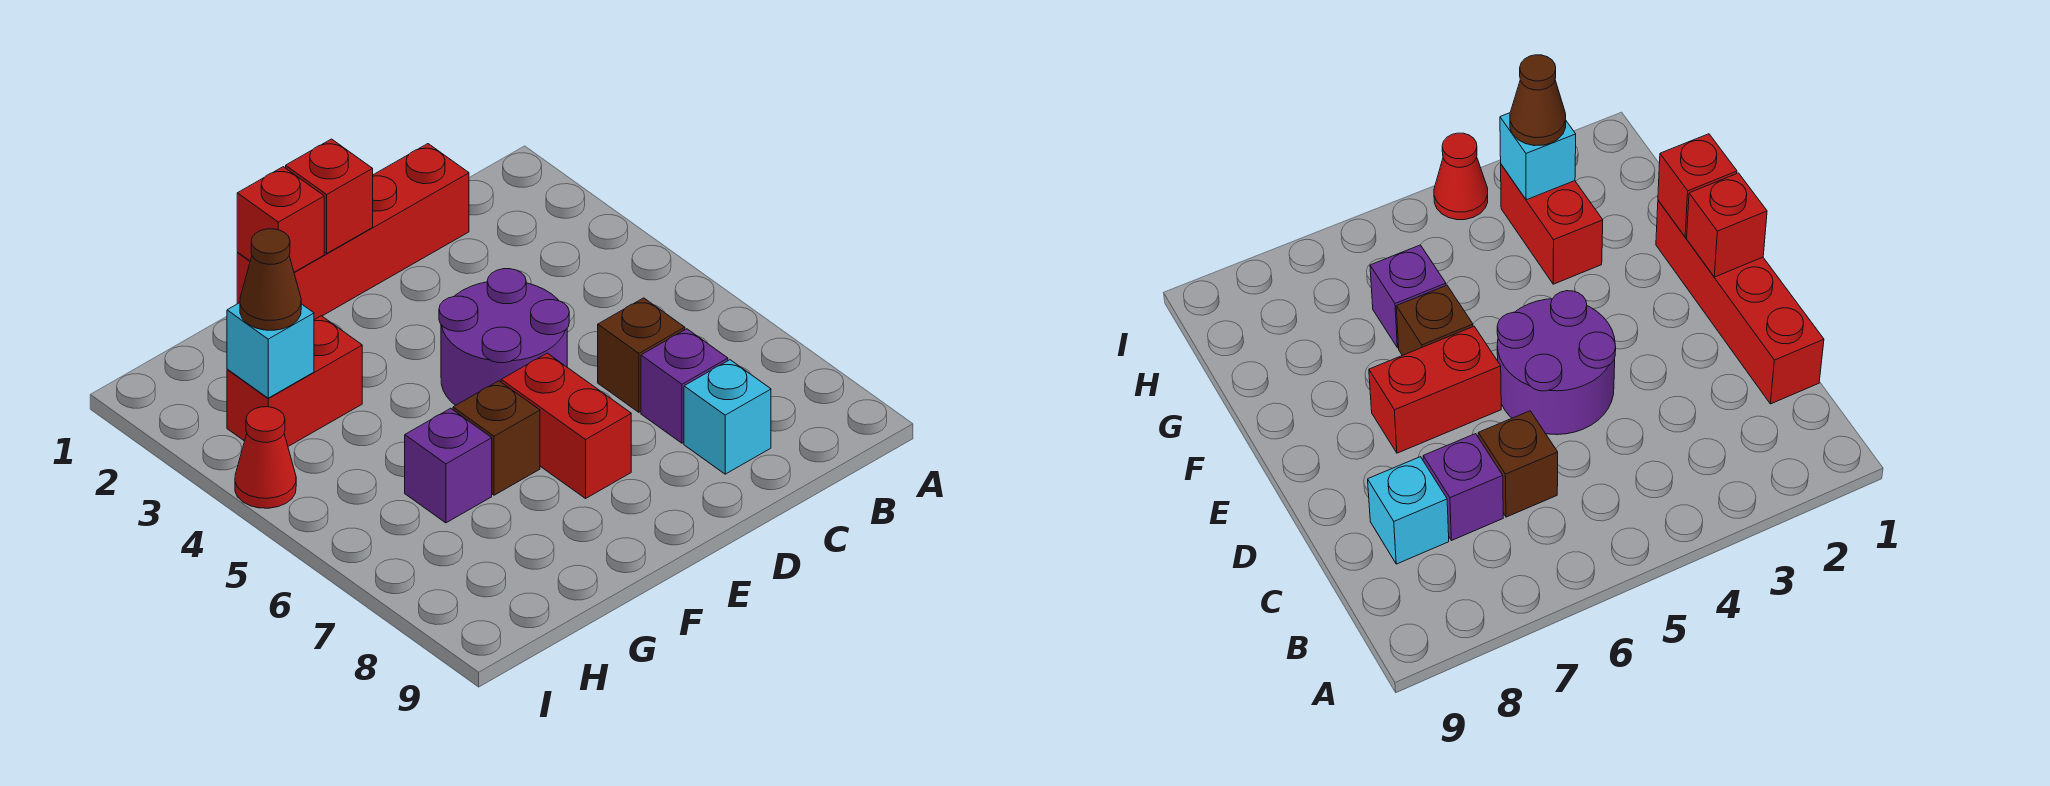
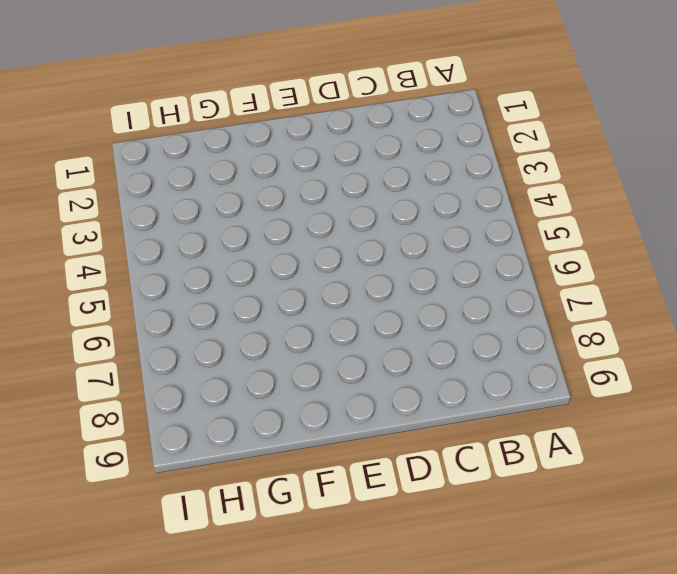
none -> red 1x4 brick [237,144,469,320]
none -> brown 1x1 brick [598,298,685,412]
none -> purple 1x1 brick [641,329,728,443]

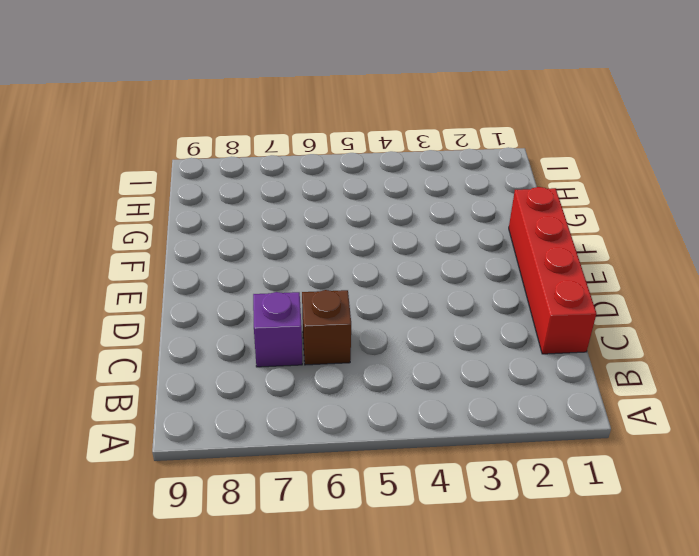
none -> cyan 1x1 brick [684,360,771,474]
none -> purple 2x2 round brick [439,269,569,405]
none -> red 1x2 brick [501,353,631,498]

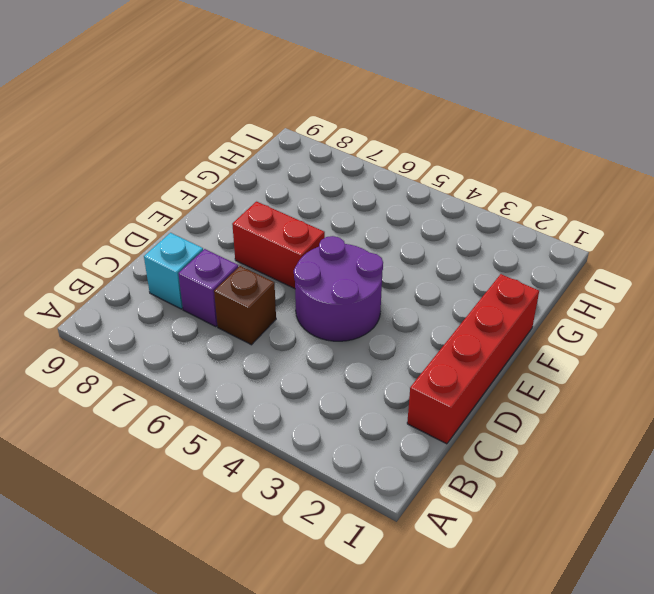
none -> brown 1x1 brick [453,381,540,495]
none -> red 1x2 brick [227,316,362,446]
none -> purple 1x1 brick [405,408,492,523]

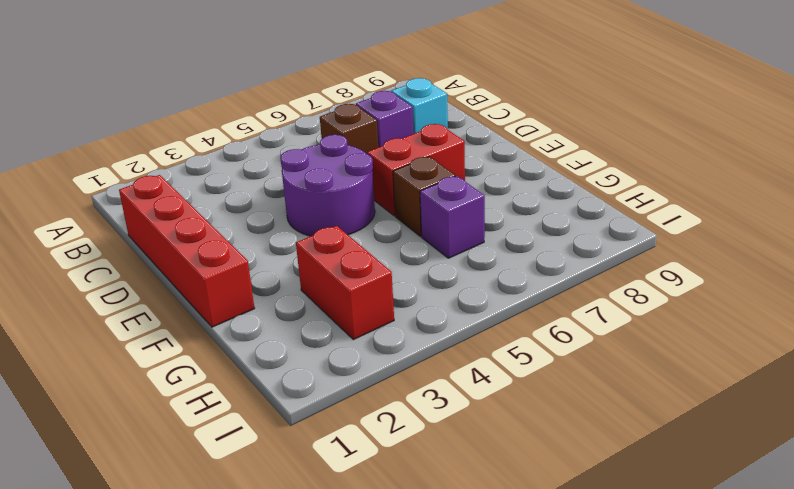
none -> red 1x1 cone [235,407,296,508]
none -> red 1x1 brick [286,139,373,253]
none -> red 1x1 brick [237,167,324,272]

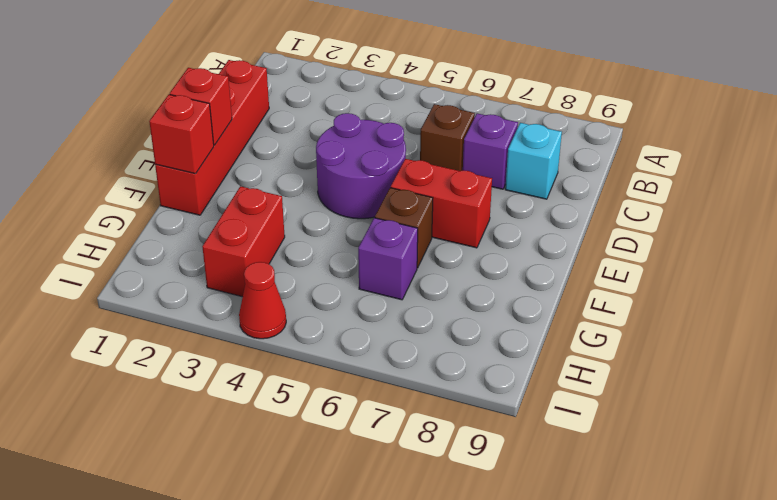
none -> cyan 1x1 brick [227,303,314,398]
none -> brown 1x1 cone [240,229,301,330]

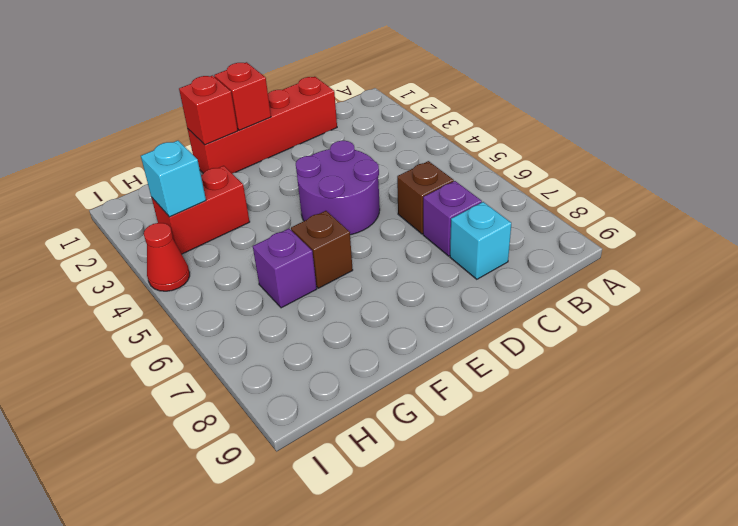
none -> red 1x2 brick [501,353,631,498]
none -> brown 1x1 cone [240,229,301,330]

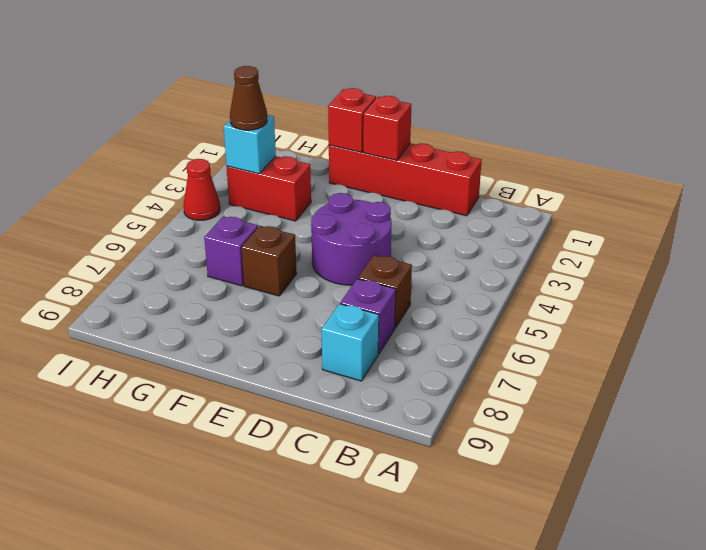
none -> red 1x2 brick [501,353,631,498]

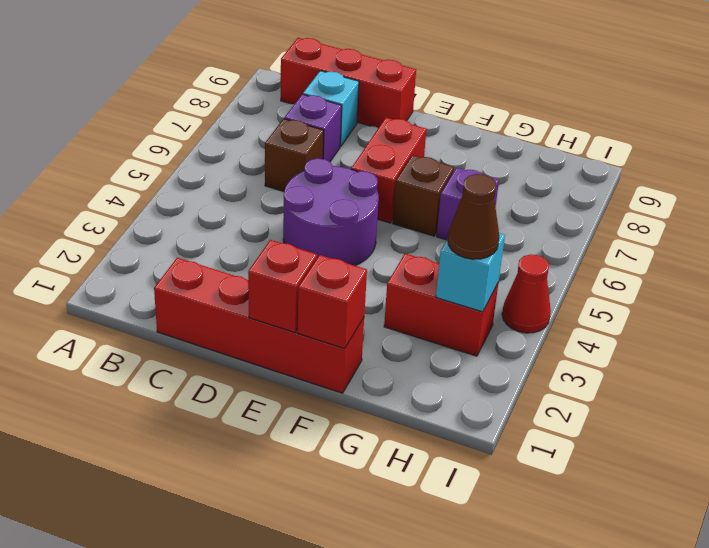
red 1x3 brick [281,38,416,128] -> none

